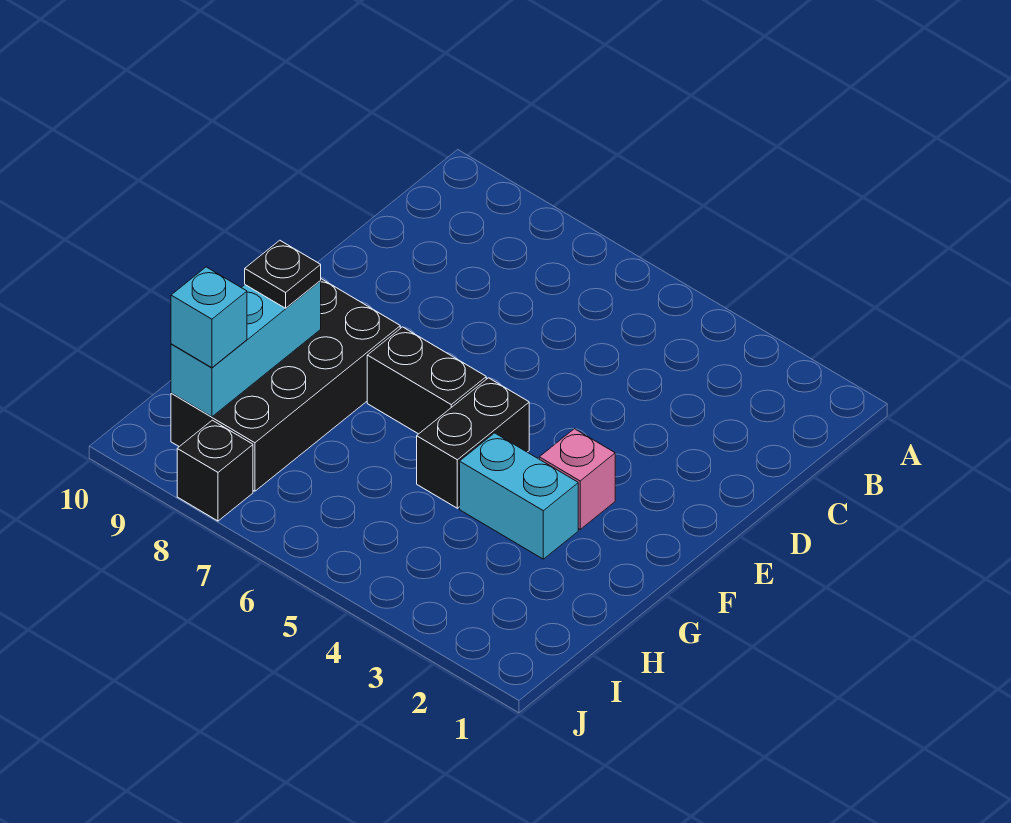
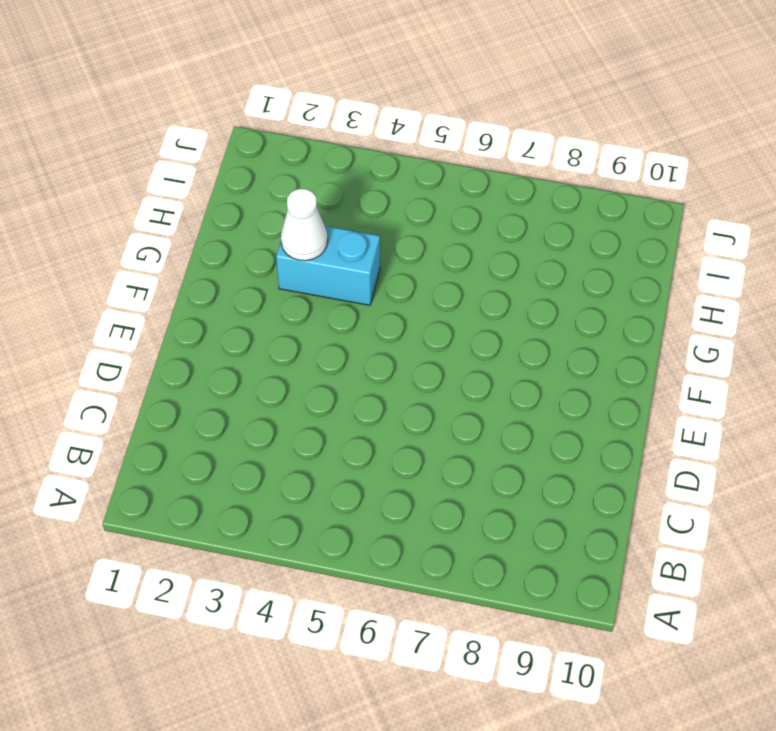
white 1x1 cone [281,189,328,261] -> none
none -> pink 1x1 brick [539,429,615,529]
none -> black 1x2 brick [417,378,529,508]

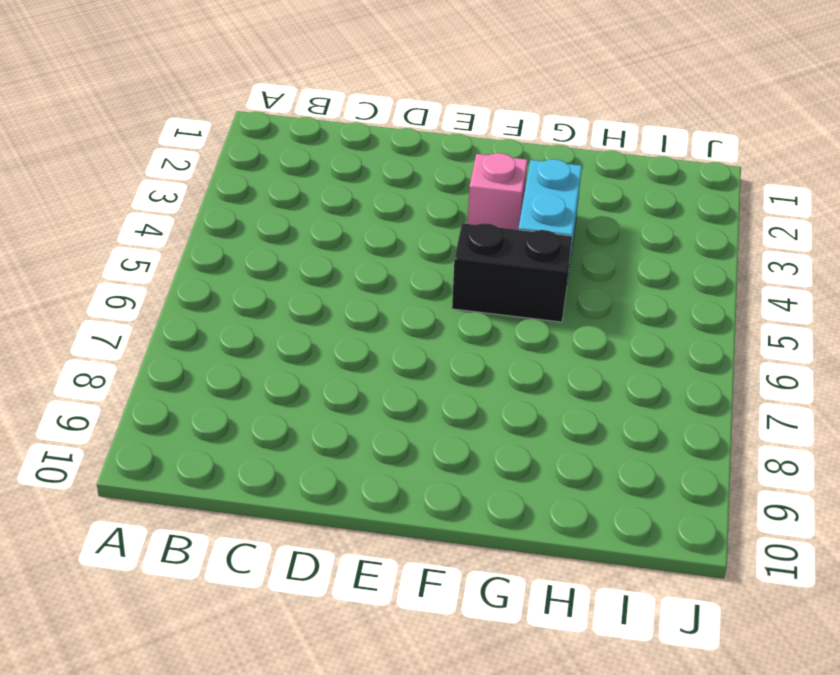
none -> black 1x2 brick [367,327,486,434]
none -> black 2x4 brick [171,279,400,491]

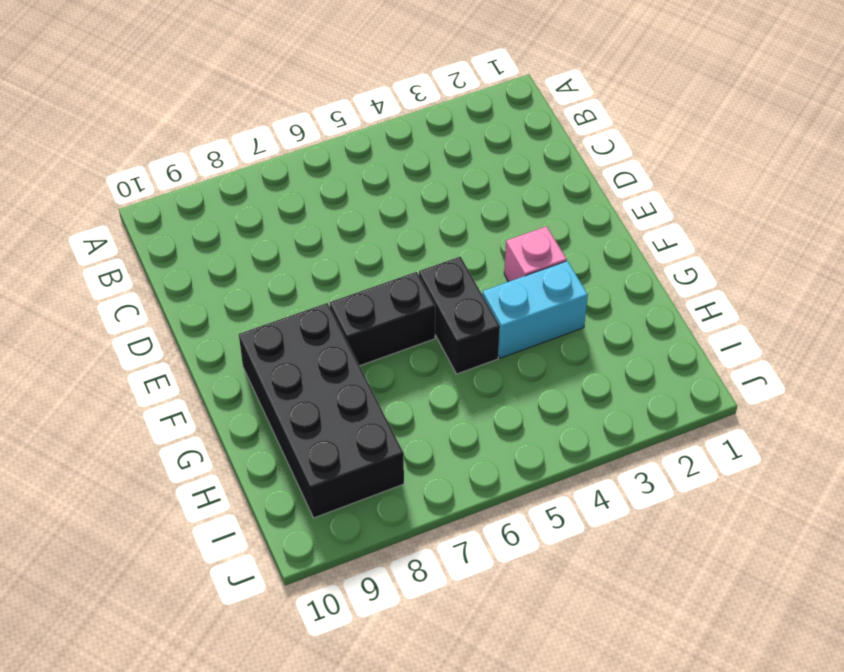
none -> black 1x1 brick [177,420,253,521]
none -> cyan 1x3 brick [171,281,321,417]

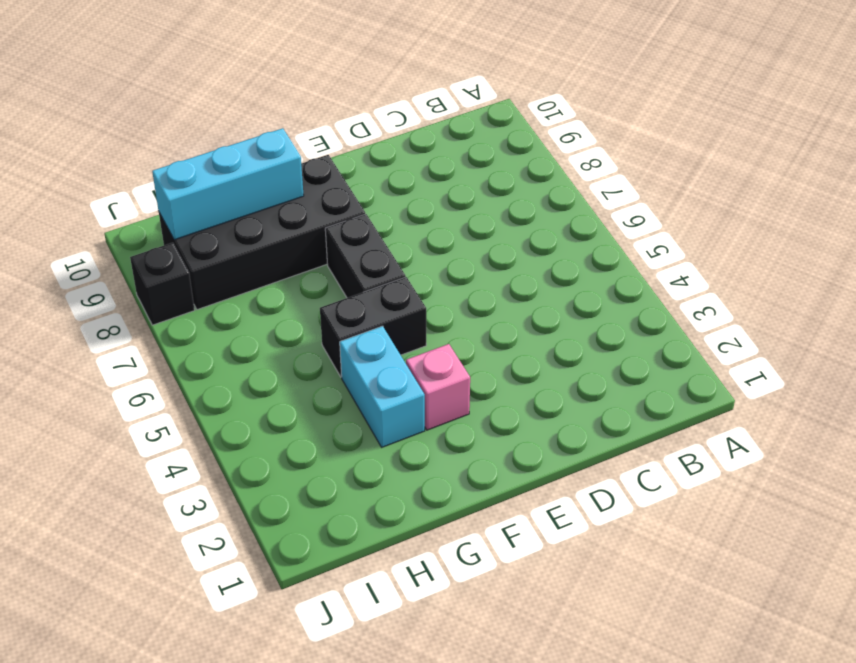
none -> black 1x1 plate [245,240,321,308]
none -> cyan 1x1 brick [171,267,247,368]

